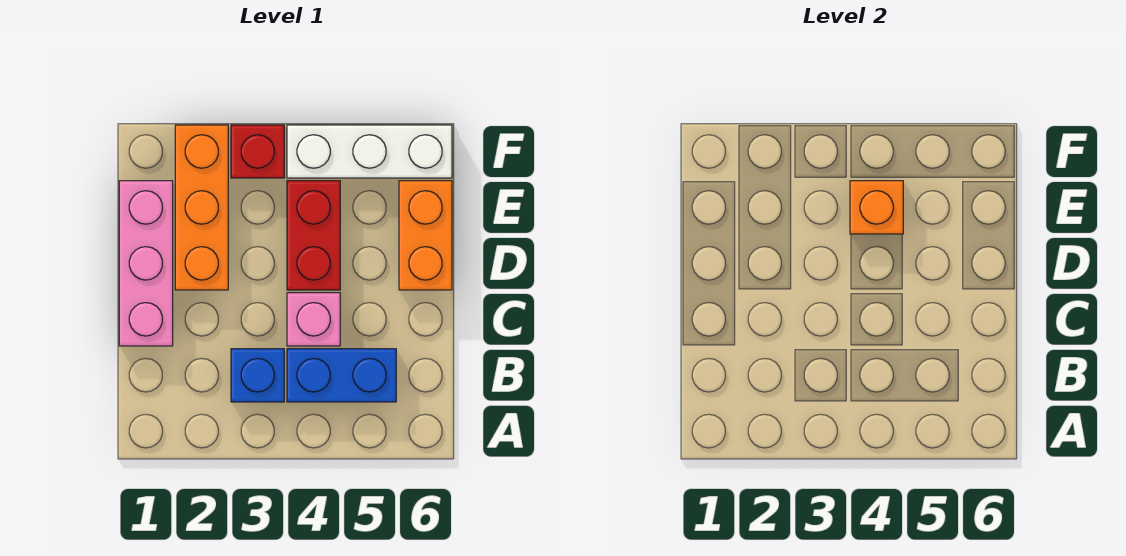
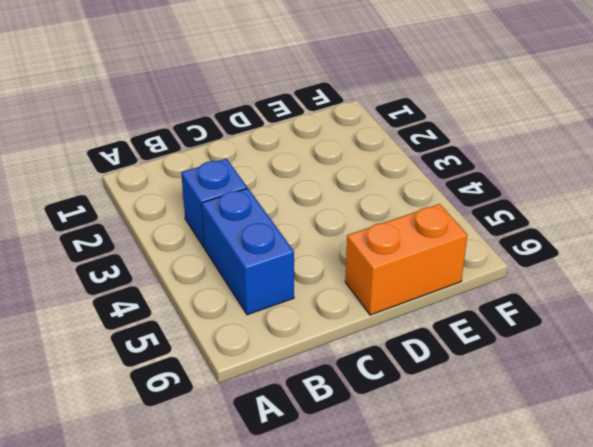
none -> pink 1x3 brick [119,181,173,346]
none -> pink 1x1 brick [287,293,340,346]

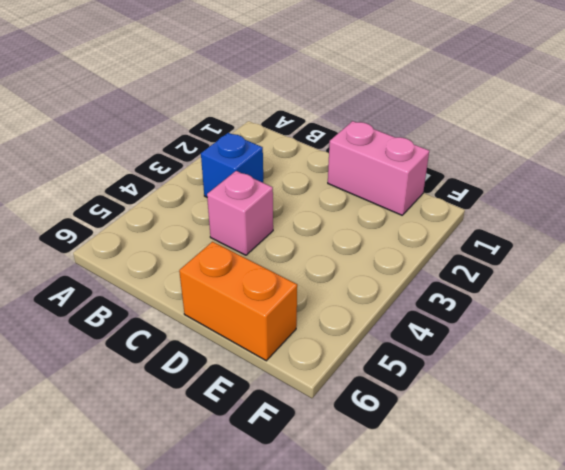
pink 1x2 brick [328,121,429,215] -> pink 1x3 brick [119,181,173,346]
none -> blue 1x2 brick [287,349,396,402]
none -> orange 1x3 brick [175,125,228,290]

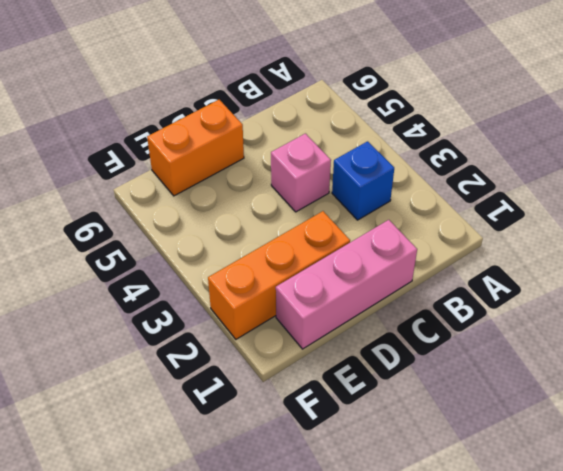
none -> blue 1x2 brick [287,349,396,402]
none -> red 1x2 brick [287,181,340,290]

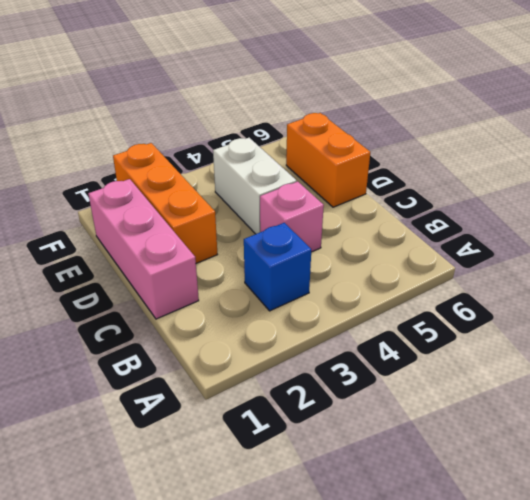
white 1x2 brick [213,138,297,234] -> red 1x2 brick [287,181,340,290]
none -> blue 1x2 brick [287,349,396,402]
none -> red 1x1 brick [231,125,284,178]

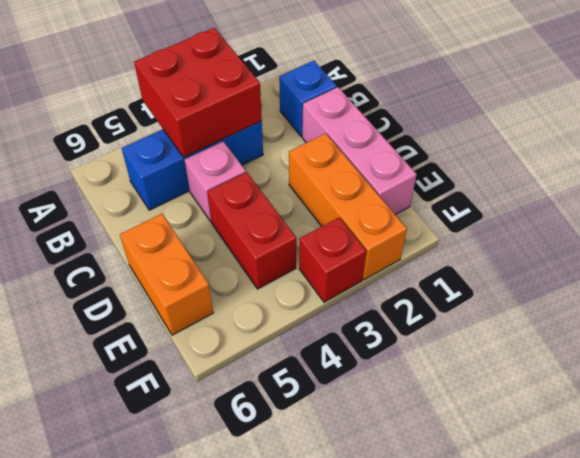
red 2x2 brick [134,28,262,157] -> none
blue 1x1 brick [279,61,337,136] -> none
none -> white 1x3 brick [287,125,452,178]
none -> orange 1x1 brick [850,181,903,234]

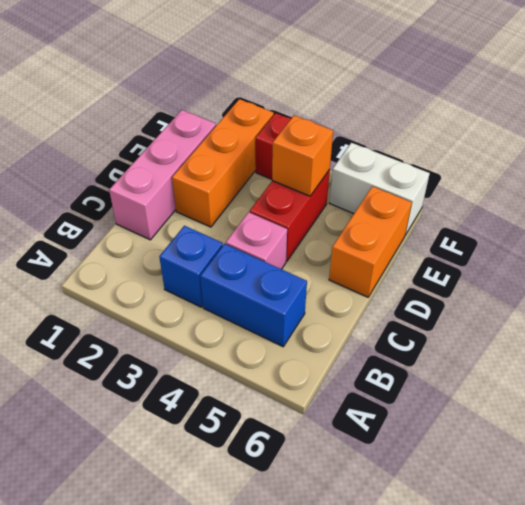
white 1x2 brick [330,143,430,235] -> white 1x3 brick [287,125,452,178]

